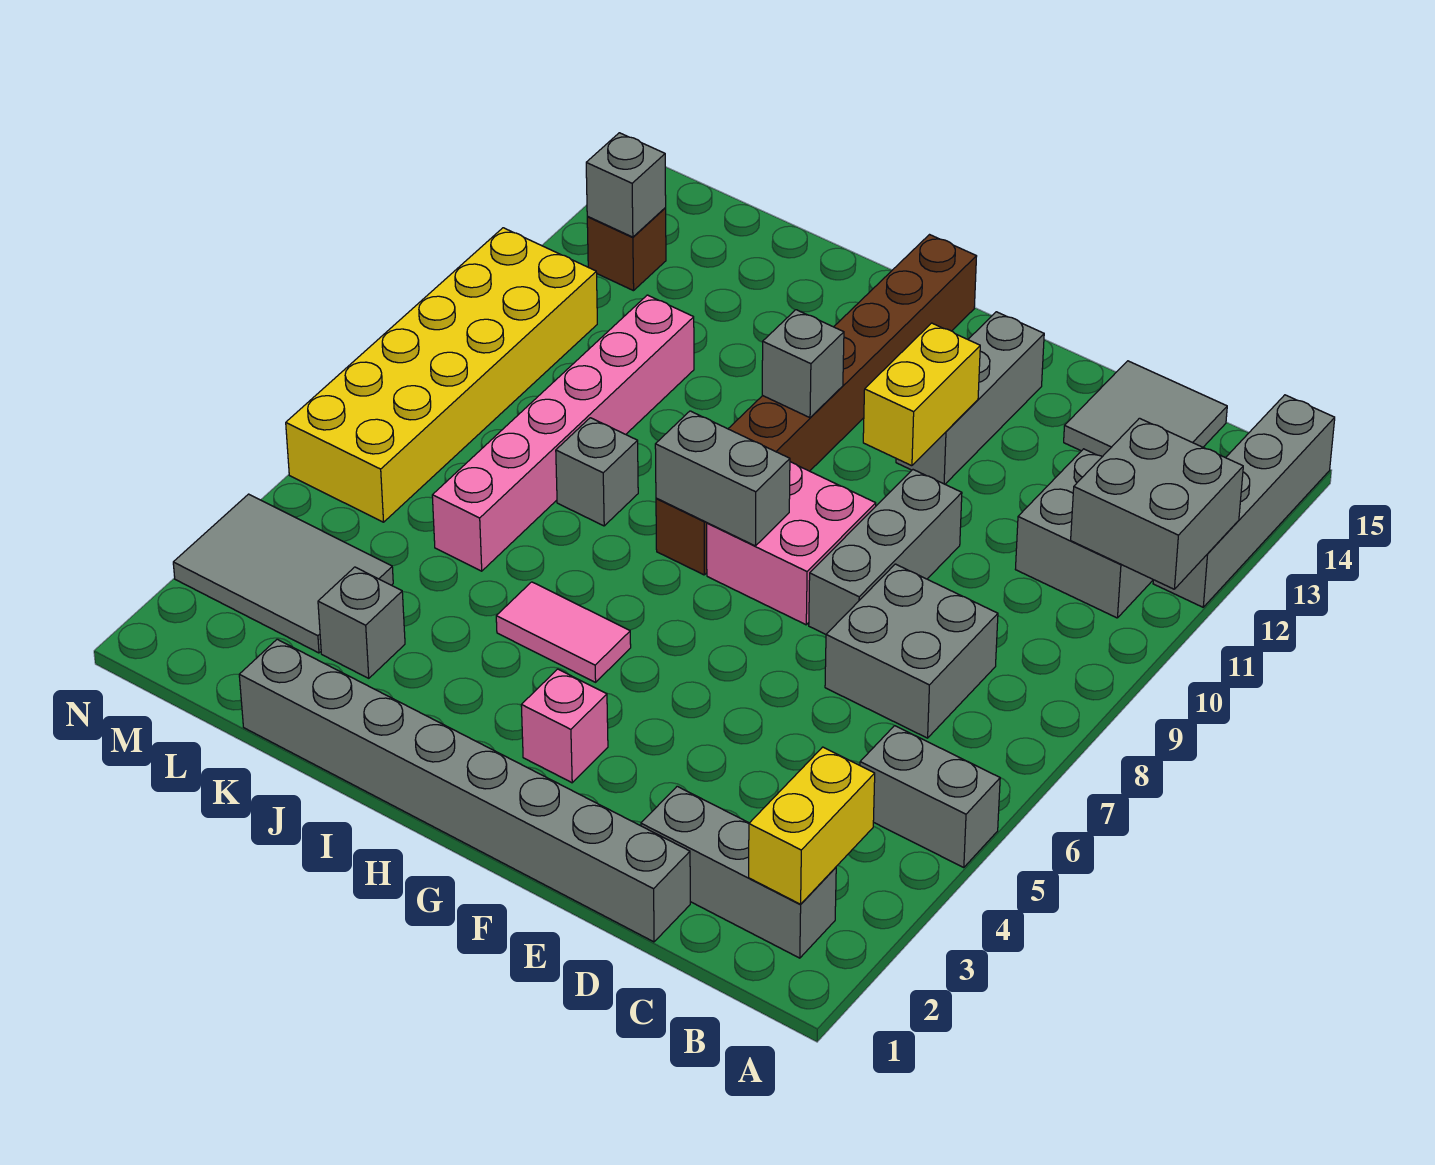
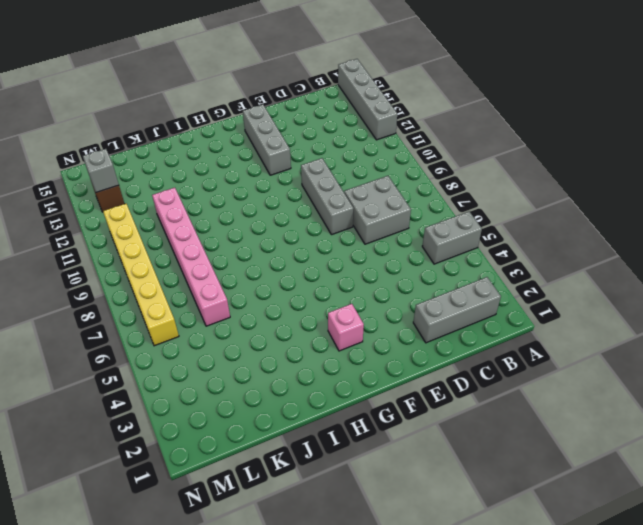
yellow 1x6 brick [103,204,179,346] -> yellow 2x6 brick [286,228,597,522]
none -> grey 2x2 brick [1015,449,1153,618]
none -> grey 2x2 tile [1064,361,1227,457]
none -> grey 1x8 brick [239,639,690,942]

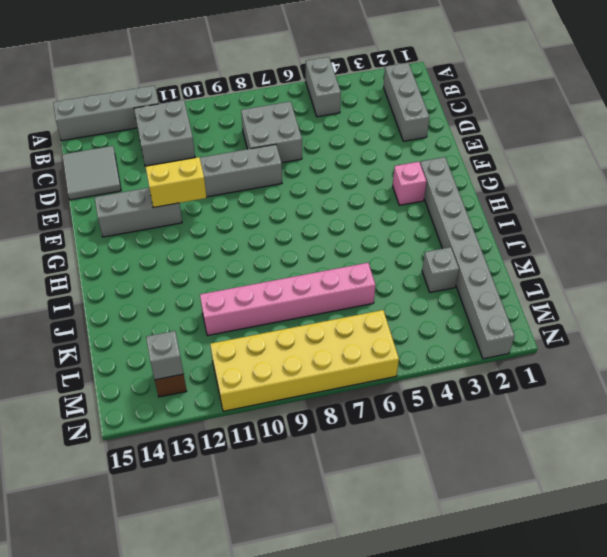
grey 1x8 brick [420,157,515,359] -> grey 1x8 brick moved to [239,639,690,942]
none -> pink 2x2 brick [707,462,876,625]
none -> pink 1x2 tile [496,582,631,682]
none -> brown 1x8 brick [656,235,977,575]

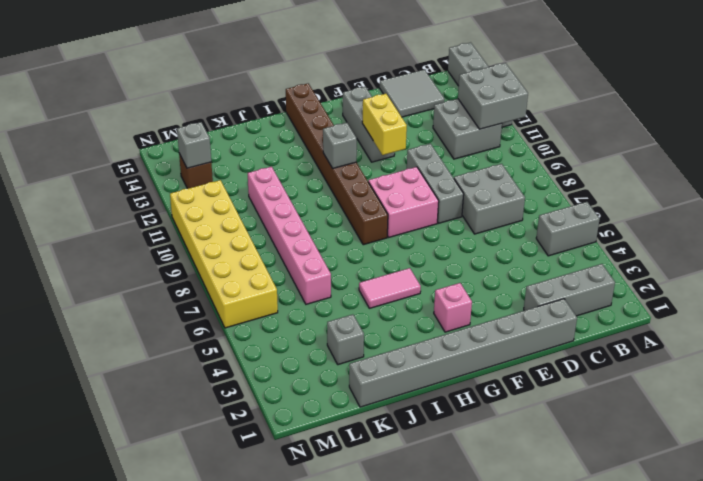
none -> grey 1x1 brick [556,418,638,526]
none -> grey 2x3 tile [173,494,393,653]
none -> yellow 1x2 brick [749,747,875,904]

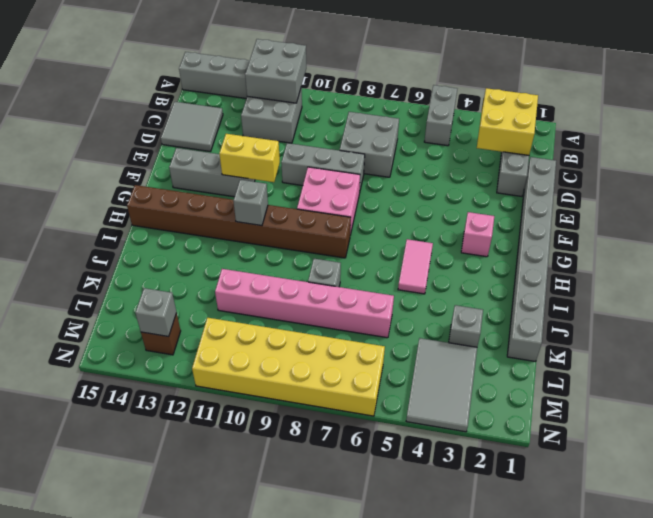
yellow 2x2 brick [477,88,538,155] -> yellow 1x2 brick [749,747,875,904]
none -> grey 1x2 brick [655,411,790,546]

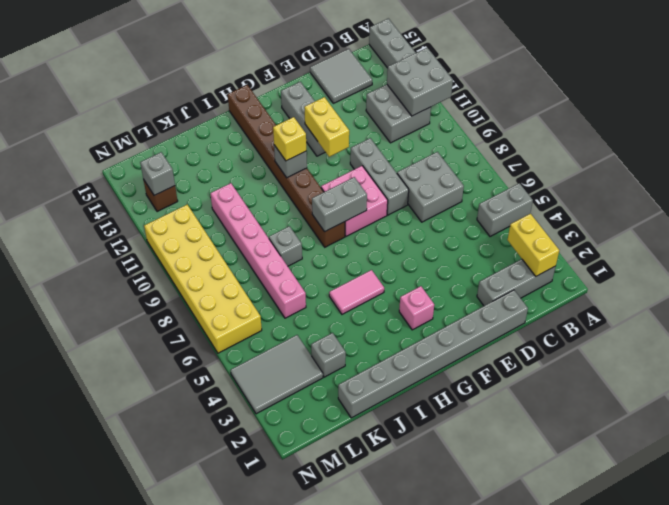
yellow 1x1 brick [273,117,306,161] -> none

